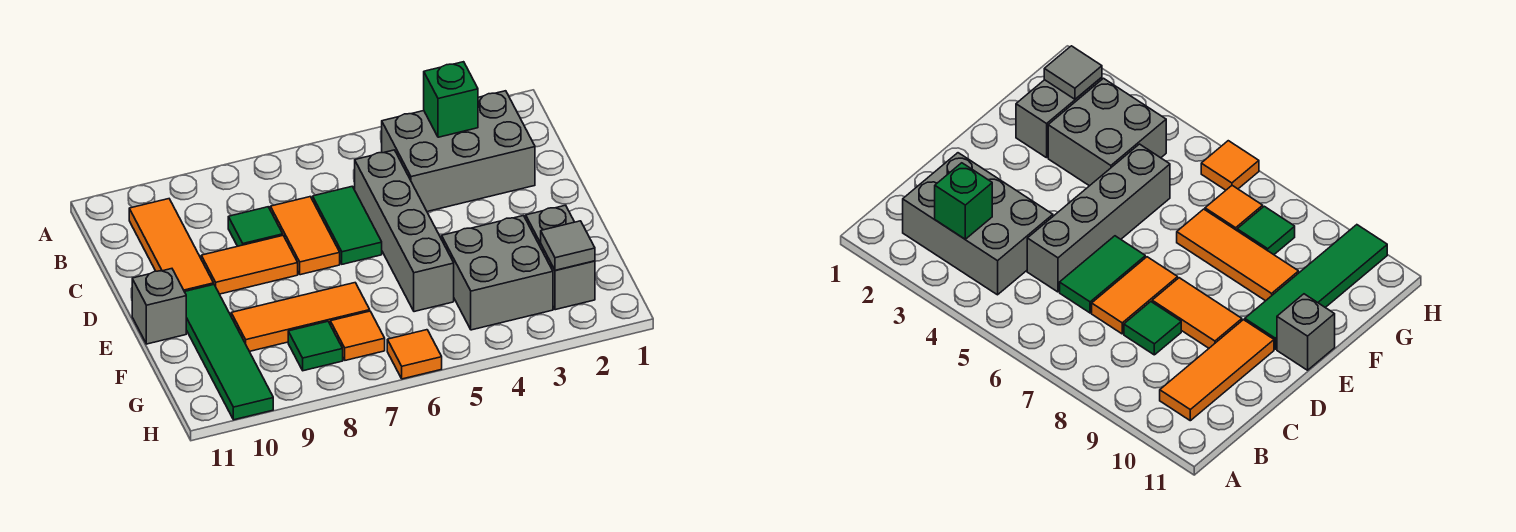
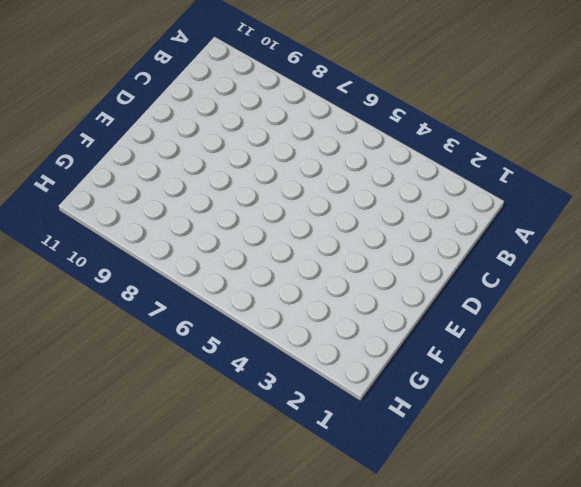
none -> grey 2x3 brick [382,91,535,212]
none -> orange 1x3 tile [129,199,214,292]
none -> grey 1x4 brick [355,150,454,312]

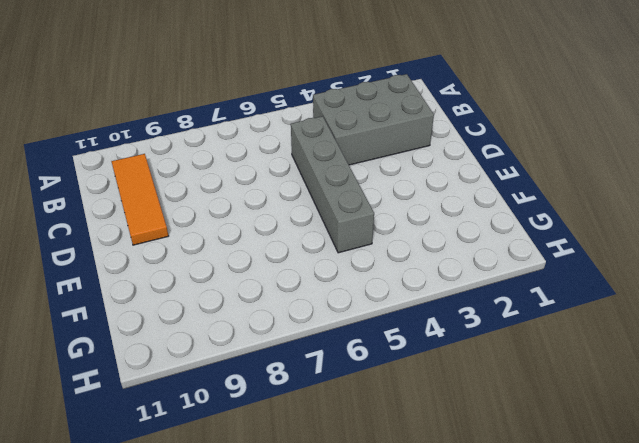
none -> green 1x2 tile [313,186,382,264]
none -> orange 1x2 tile [270,197,340,275]
none -> green 1x1 tile [228,207,283,246]

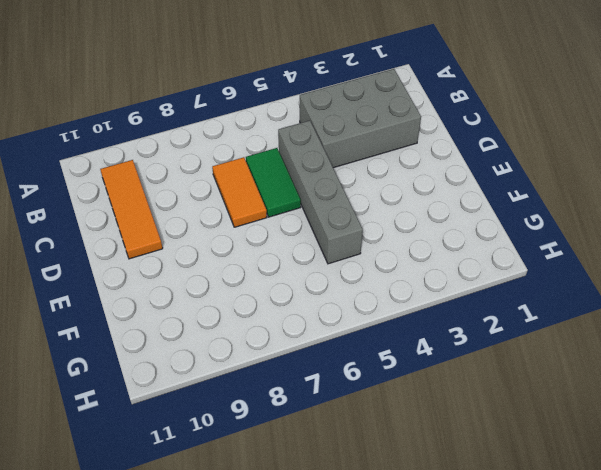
none -> green 1x1 tile [228,207,283,246]
none -> orange 1x2 tile [201,236,298,294]
none -> green 1x4 tile [185,285,273,420]

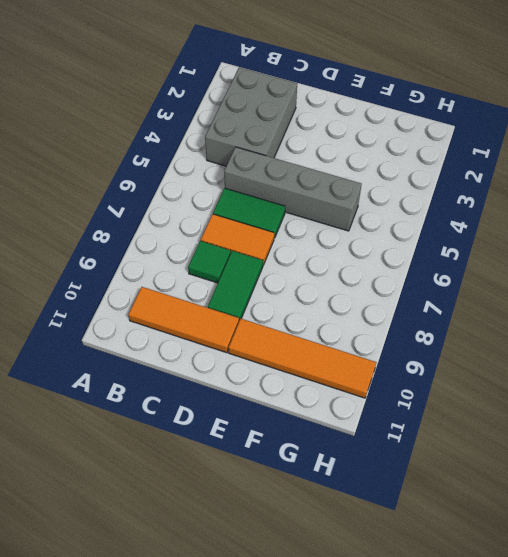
green 1x2 tile [208,251,263,321] -> orange 1x2 tile [201,236,298,294]
orange 1x4 tile [229,319,377,398] -> green 1x4 tile [185,285,273,420]
none -> grey 1x1 brick [132,269,186,344]
none -> grey 1x2 brick [526,205,595,310]
none -> grey 2x2 brick [442,216,553,330]

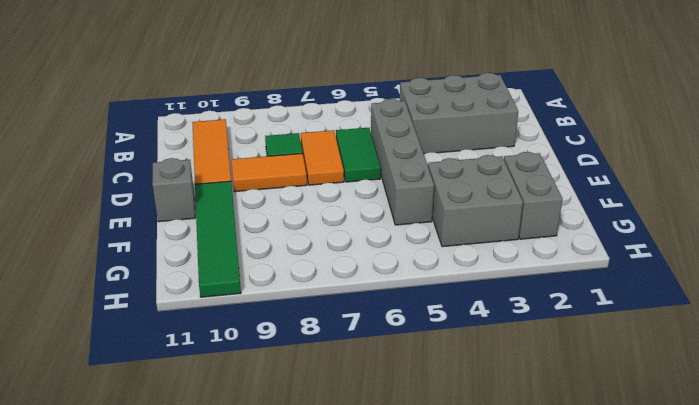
none -> orange 1x3 tile [231,283,370,351]
none -> orange 1x1 tile [330,311,385,360]
none -> green 1x1 tile [288,321,343,371]

